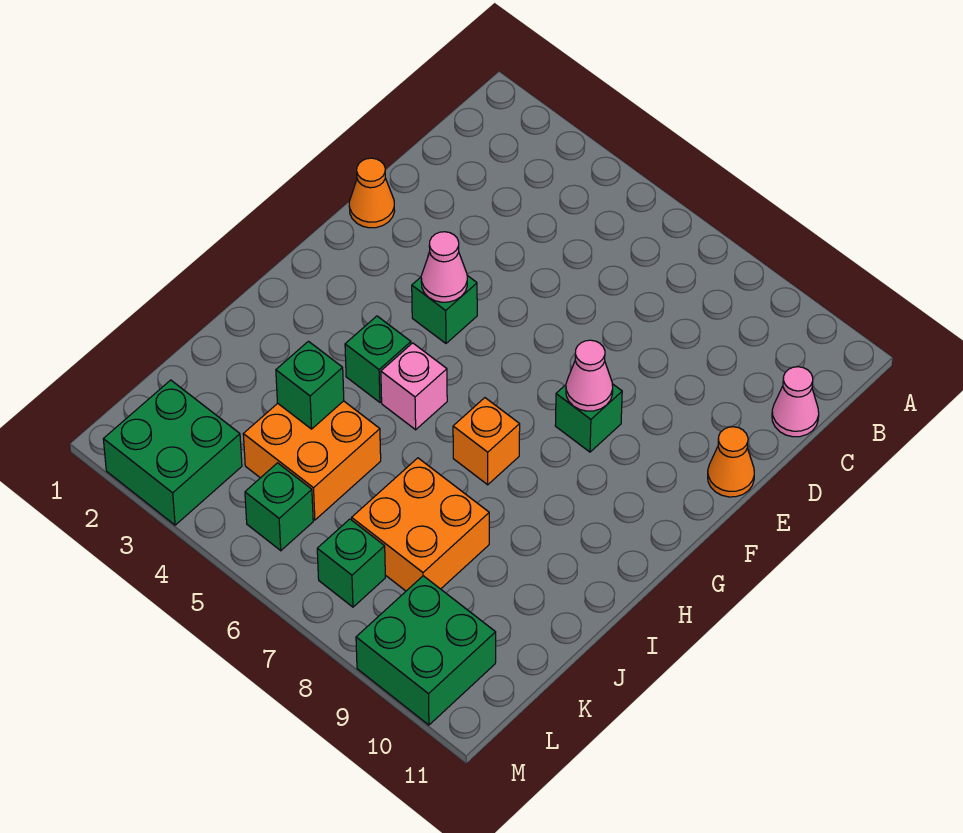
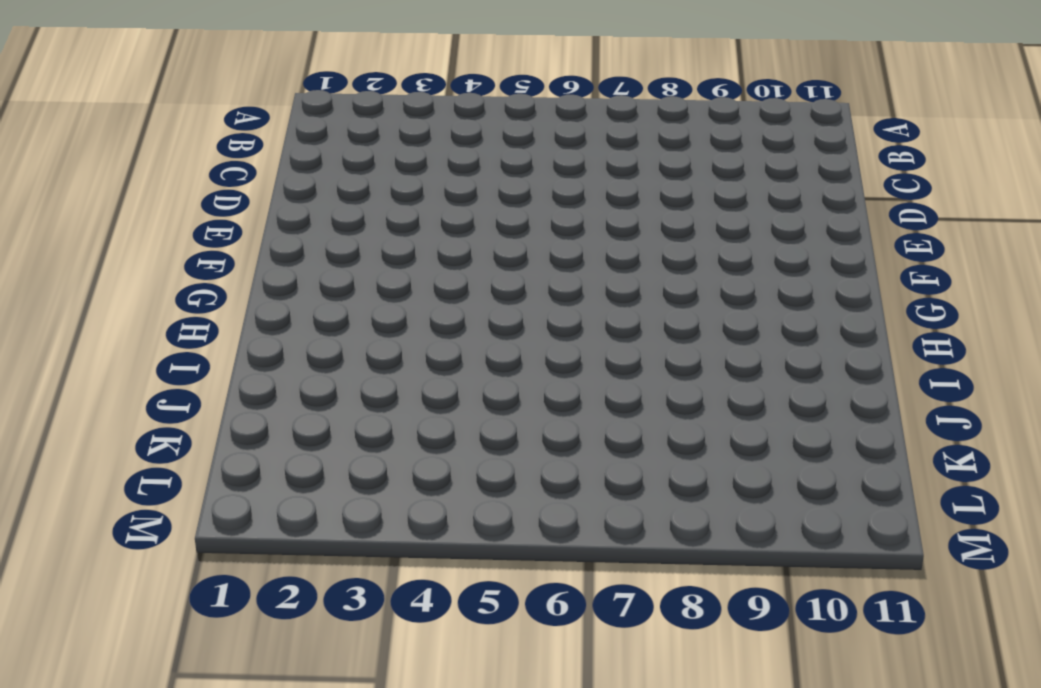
none -> pink 1x1 cone [772,367,819,437]
none -> orange 1x1 cone [349,158,395,228]
none -> orange 1x1 cone [708,427,754,497]

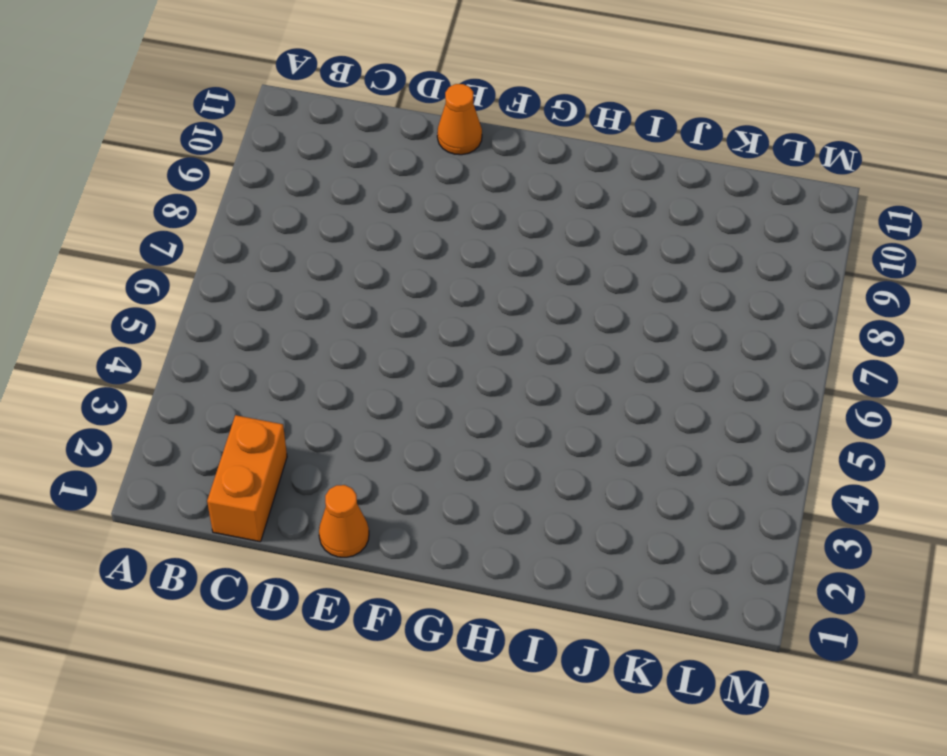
orange 1x2 brick [207,415,287,542] -> none
none -> pink 1x1 cone [772,367,819,437]
none -> green 1x1 brick [412,276,477,343]
none -> green 1x1 brick [555,384,622,452]

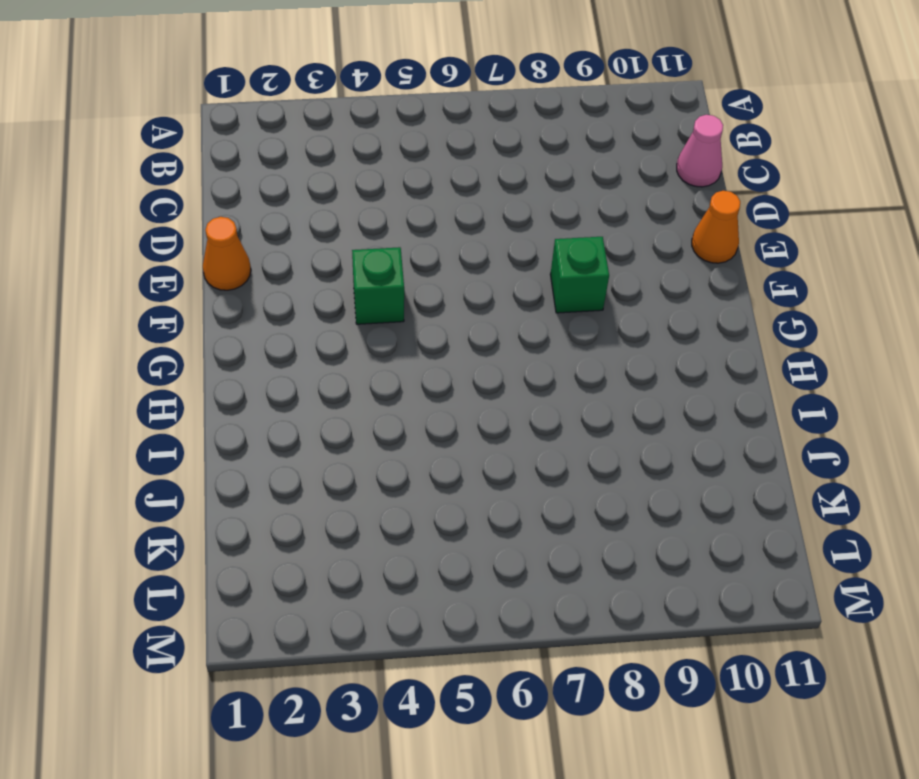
none -> green 1x1 brick [345,316,411,402]
none -> pink 1x1 brick [381,343,447,430]
none -> orange 1x1 brick [453,398,520,485]

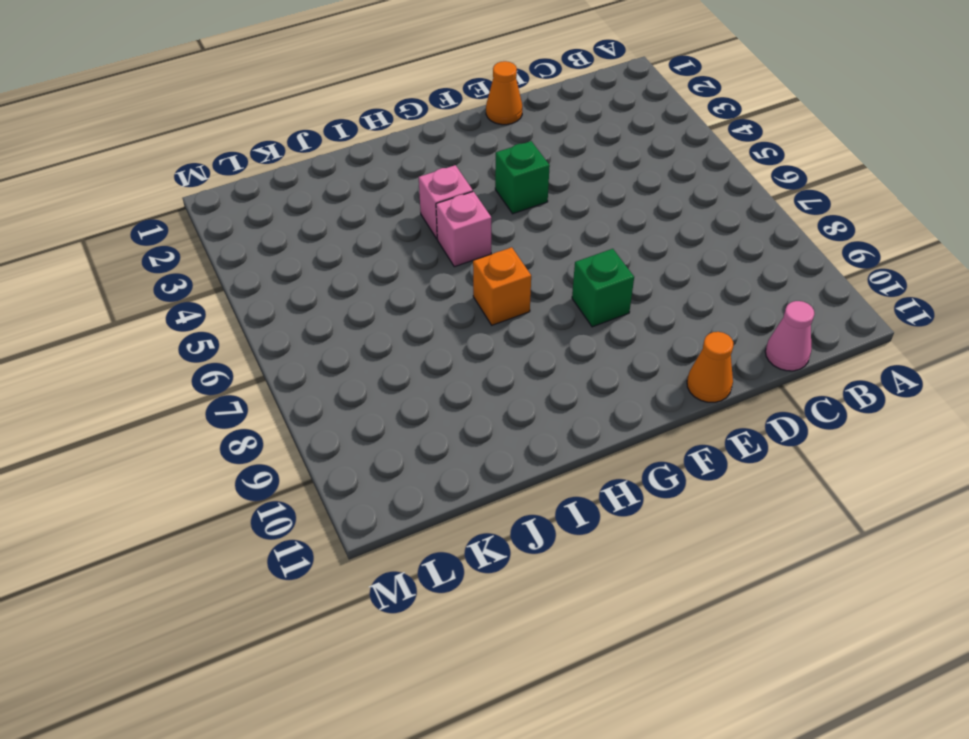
pink 1x1 brick [419,165,473,239] -> green 1x1 brick [345,316,411,402]
none -> orange 2x2 brick [243,401,381,520]
none -> orange 2x2 brick [352,458,489,591]
none -> green 2x2 brick [103,380,242,525]

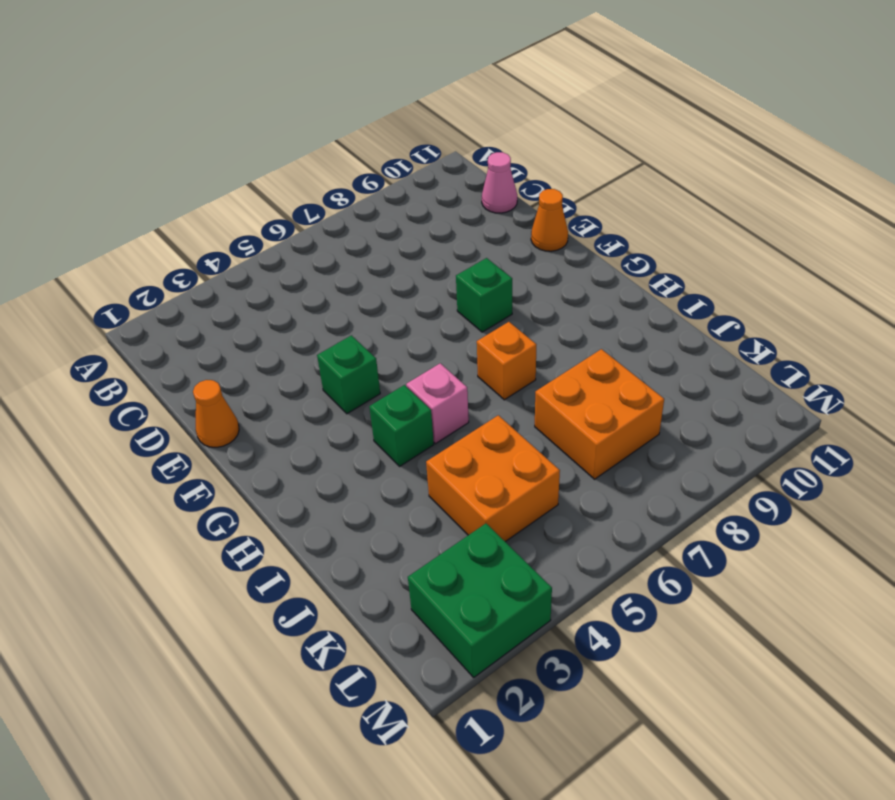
none -> green 1x1 brick [245,463,313,551]
none -> green 1x1 brick [317,519,385,607]
none -> green 2x2 brick [356,576,496,725]

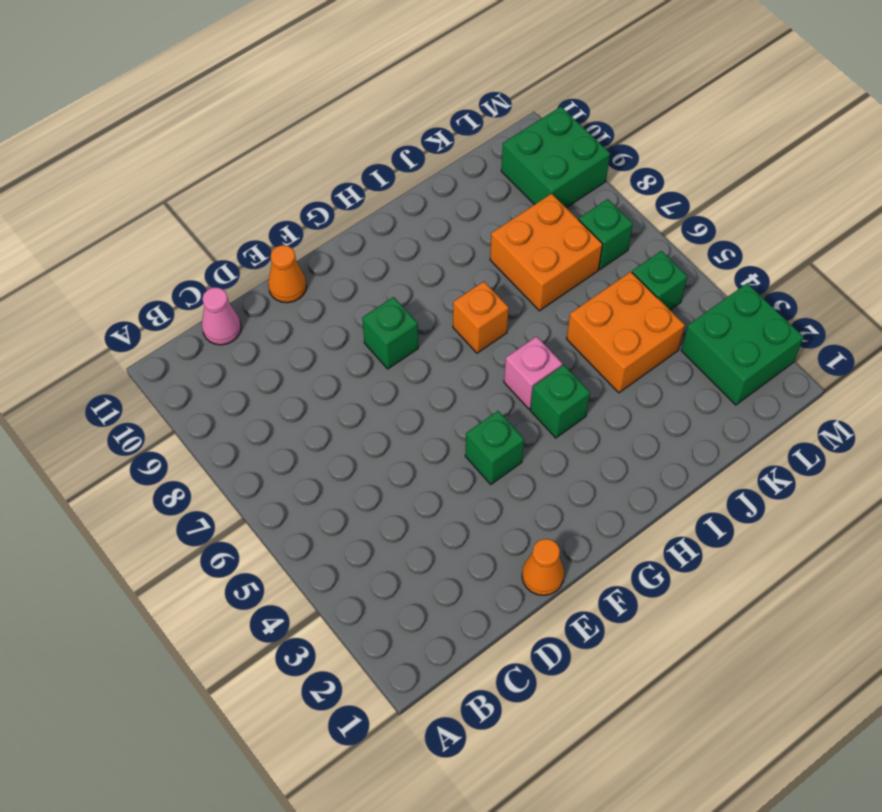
none -> pink 1x1 cone [421,232,467,302]
none -> pink 1x1 cone [566,340,613,411]
none -> green 1x1 brick [276,341,344,429]

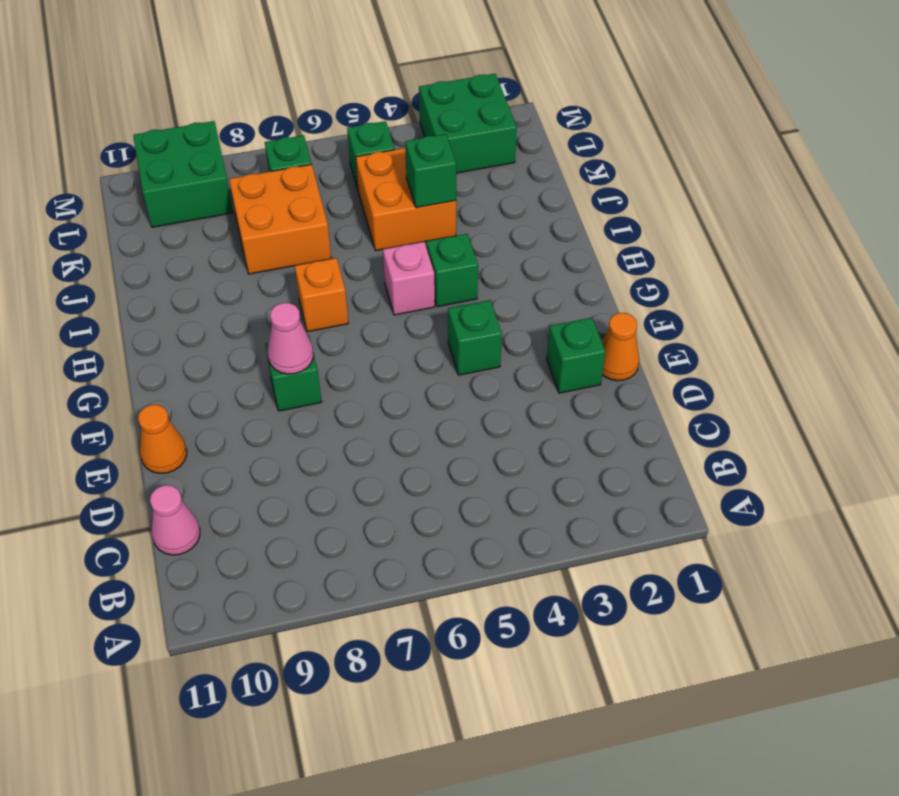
green 1x1 brick [547,318,605,393] -> none
none -> pink 1x1 cone [421,232,467,302]

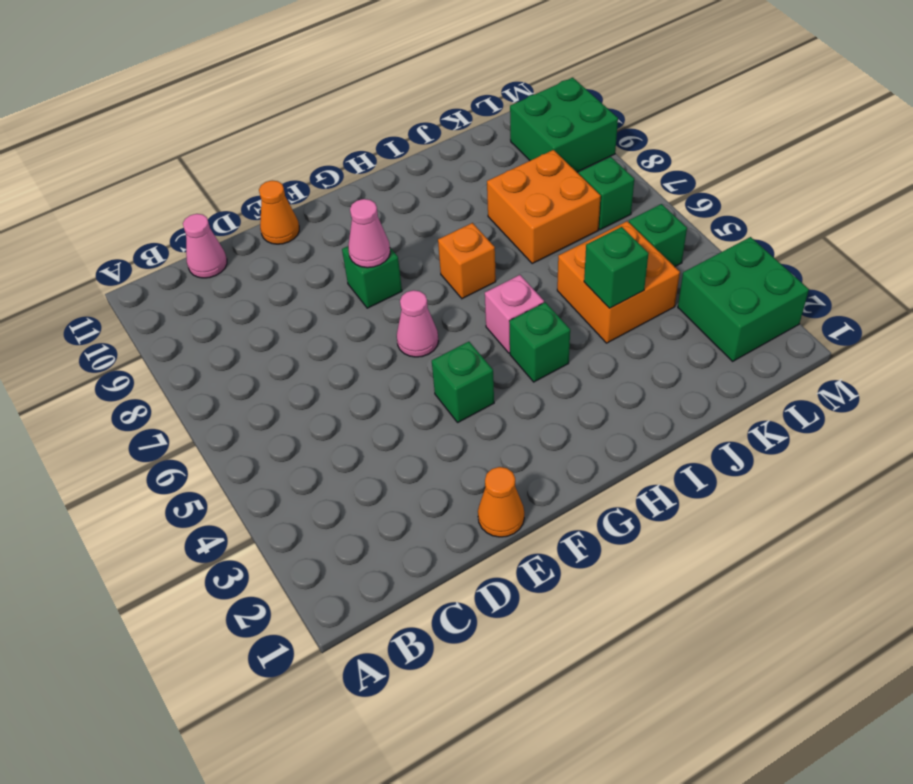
pink 1x1 cone [397,290,439,357] -> pink 1x1 cone moved to [421,232,467,302]

